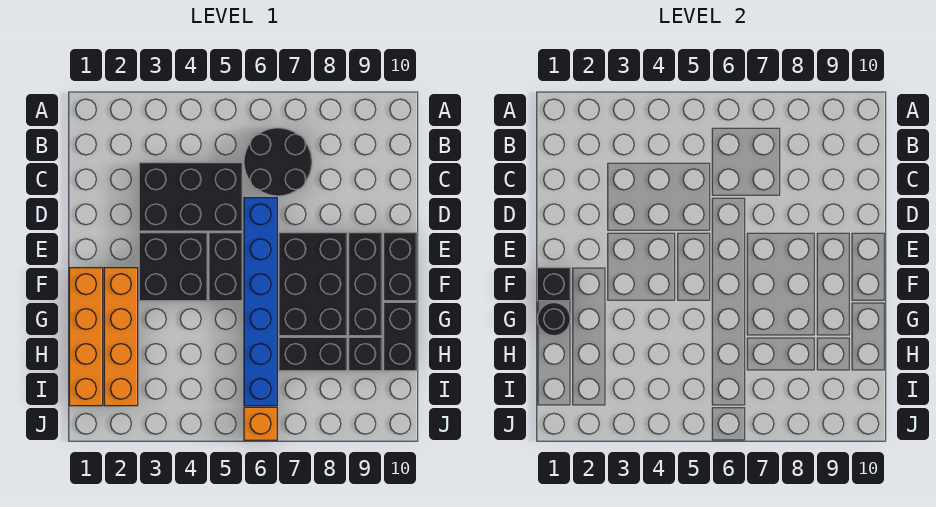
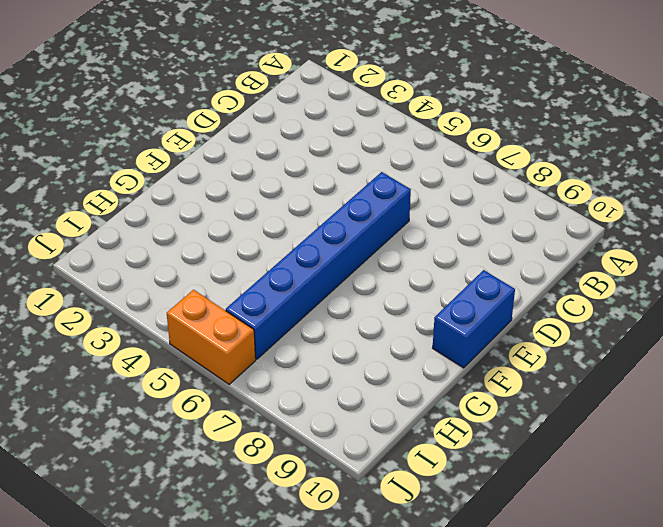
blue 1x2 brick [433,270,515,368] -> black 1x2 brick [384,233,417,301]
orange 1x2 brick [167,290,256,384] -> orange 1x1 brick [244,407,277,440]
none -> black 2x2 round brick [244,128,312,196]
none -> black 2x3 brick [139,163,242,231]
none -> black 2x2 brick [139,233,207,301]

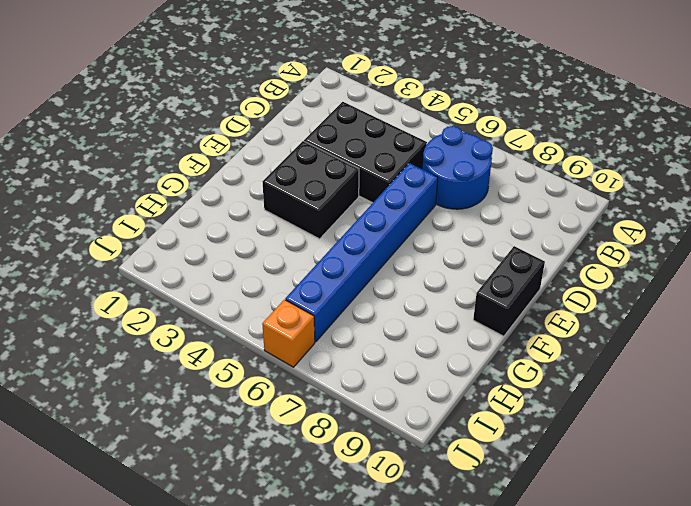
blue 2x2 round brick [423,126,493,209] -> black 2x2 round brick [244,128,312,196]
none -> black 1x2 brick [209,233,242,301]
none -> black 2x3 brick [279,233,347,336]
none -> black 1x3 brick [349,233,382,336]

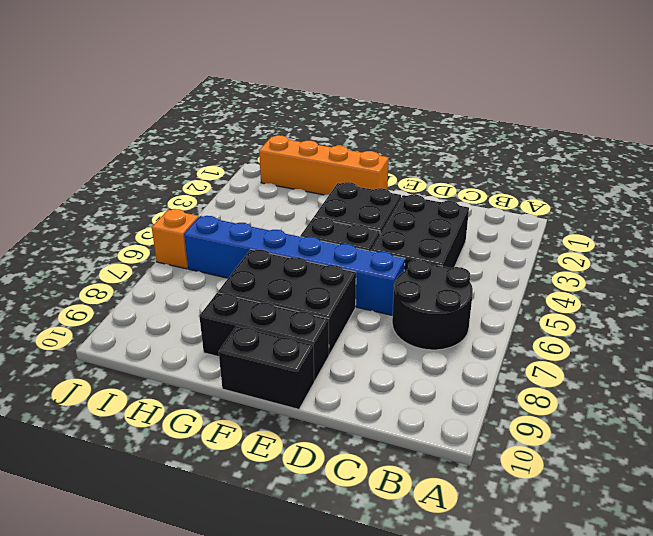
none -> orange 1x4 brick [104,268,138,406]
none -> black 1x2 brick [384,302,417,371]
none -> black 1x2 brick [279,337,347,371]

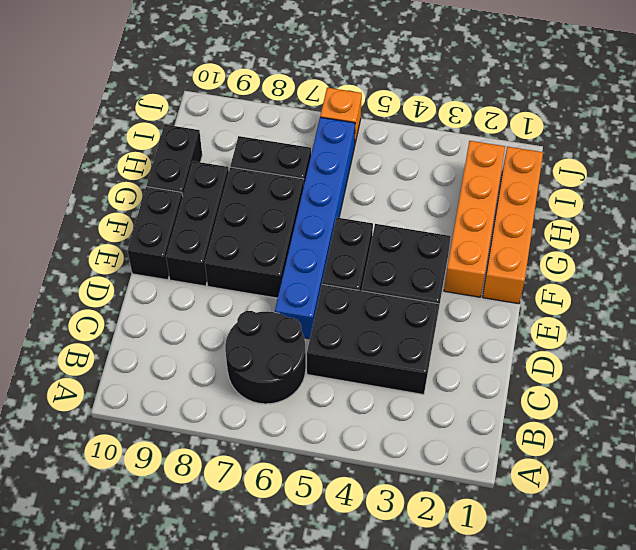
none -> black 1x1 brick [349,337,382,371]
none -> black 1x1 brick [537,268,571,301]
none -> black 1x1 round brick [537,303,571,336]

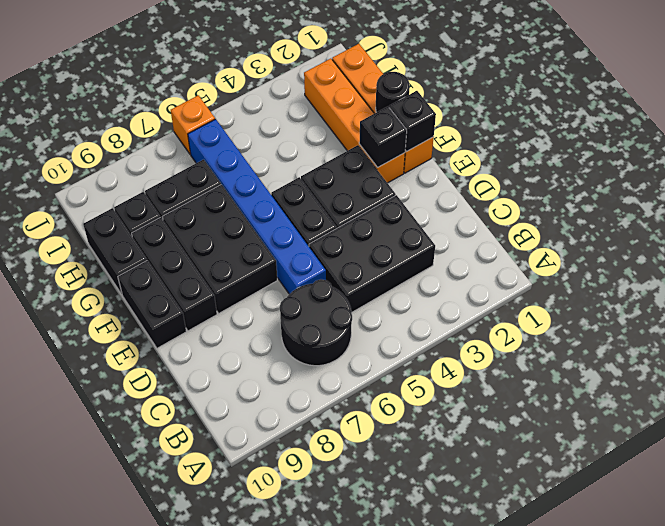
black 1x1 brick [359,107,407,167] -> none

